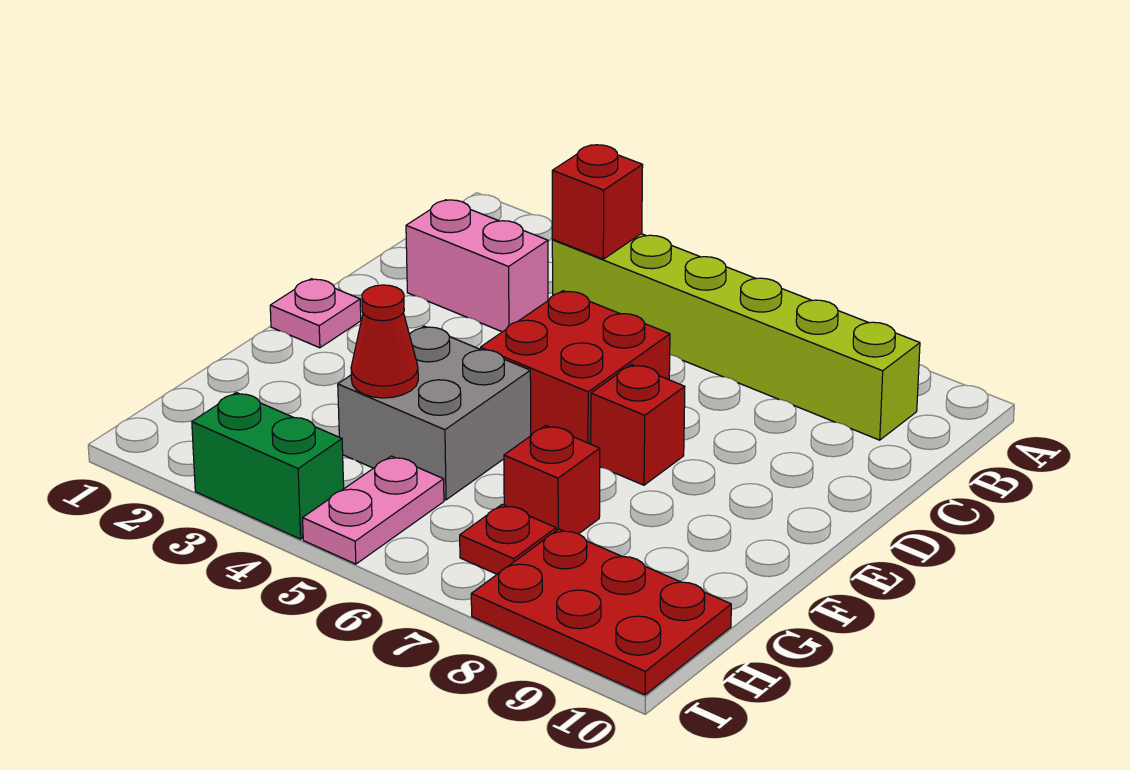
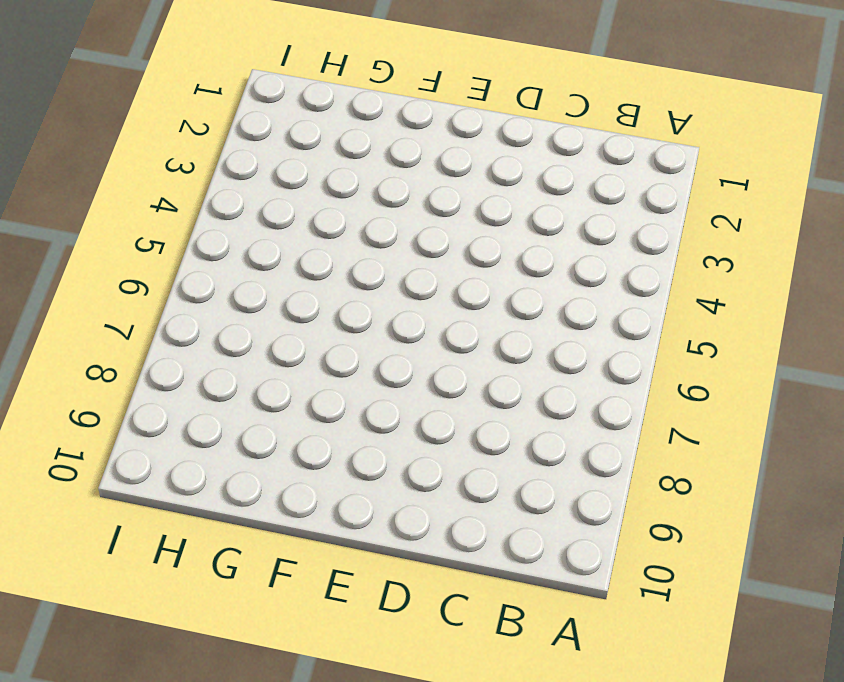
none -> lime 1x6 brick [552,234,920,440]
none -> pink 1x2 brick [406,200,548,332]
none -> red 2x2 brick [480,291,670,444]

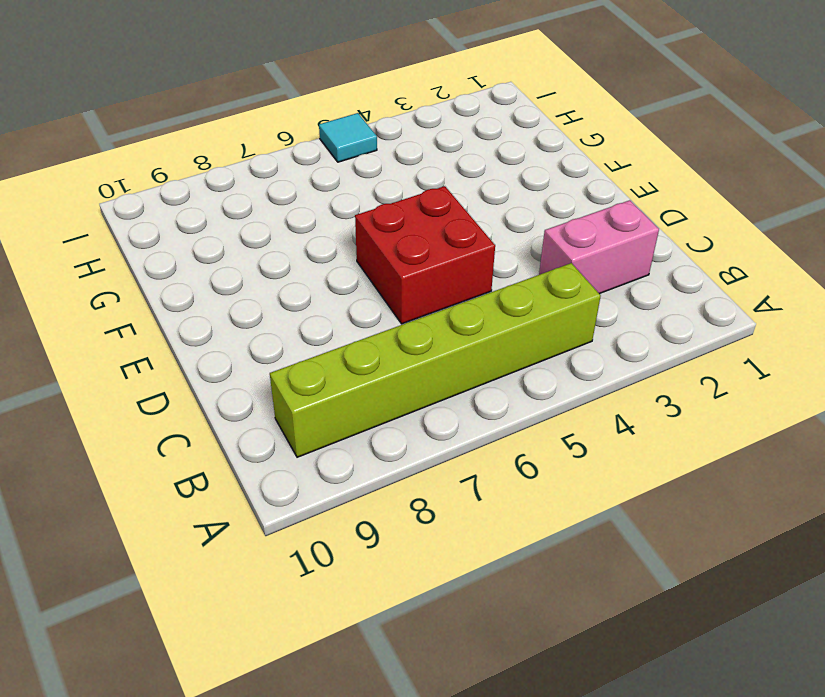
cyan 1x1 tile [319,113,377,162] -> pink 1x2 plate [303,456,444,564]
none -> pink 1x1 plate [270,279,361,348]
none -> red 1x1 brick [591,365,685,485]
none -> grey 2x2 brick [338,326,531,500]

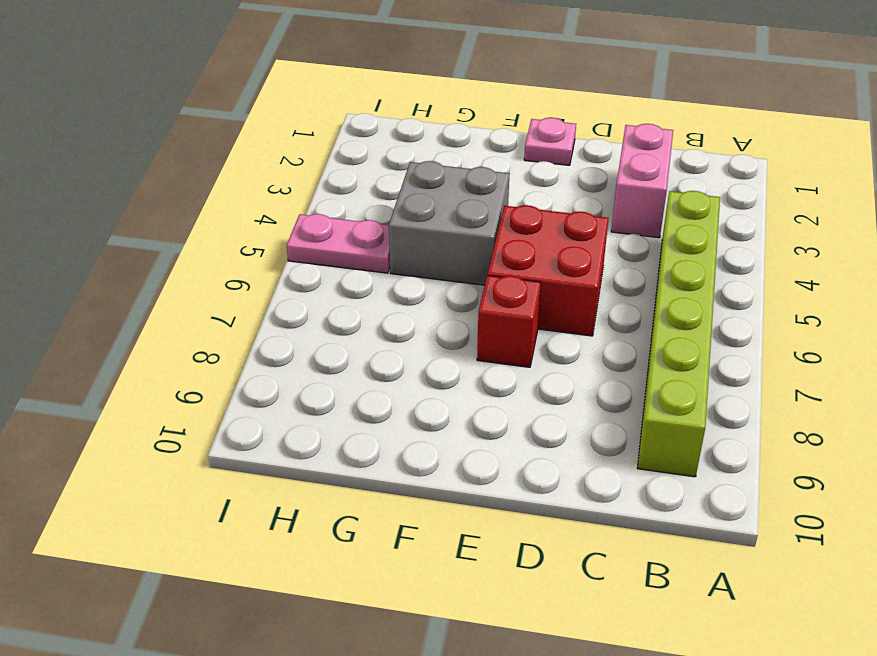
none -> red 1x1 brick [504,425,600,534]
none -> red 1x1 plate [460,504,556,574]
none -> red 2x3 plate [471,529,731,695]

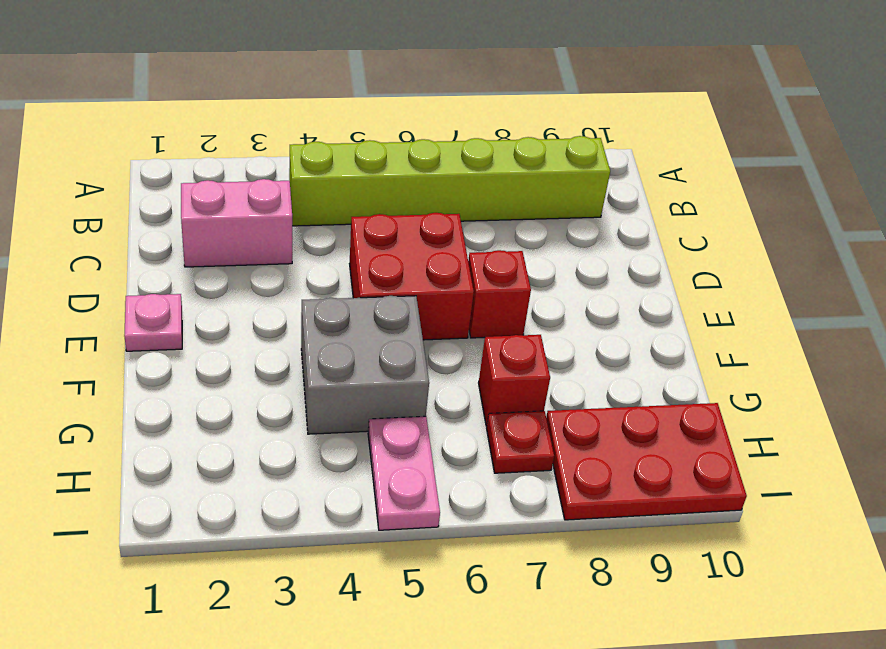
none -> green 1x2 brick [192,393,344,539]
none -> red 1x1 brick [552,145,643,259]
none -> red 1x1 cone [351,285,418,398]

